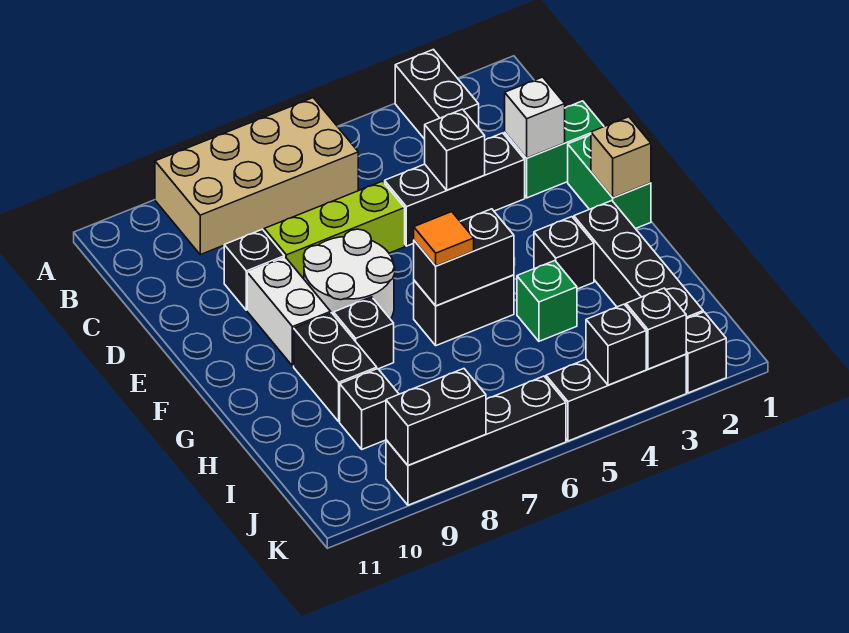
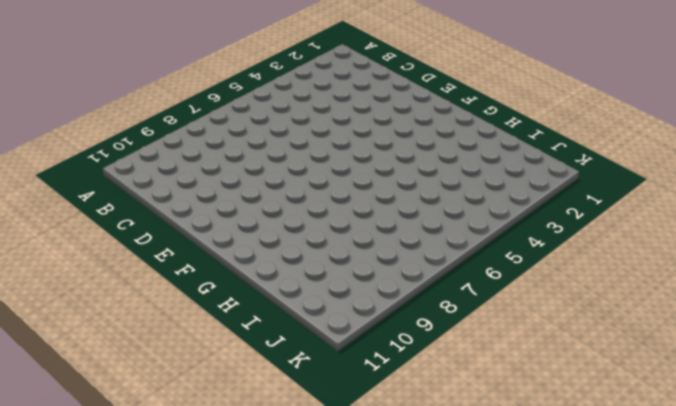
none -> black 1x2 brick [395,50,479,139]
none -> tan 2x4 brick [155,98,358,255]
none -> green 1x2 brick [505,101,604,198]

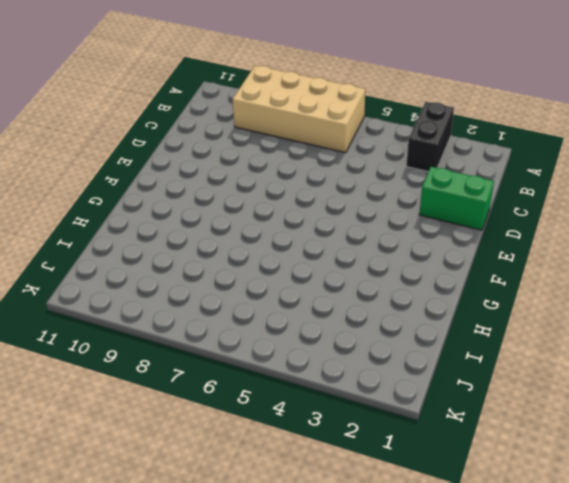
none -> black 1x3 brick [385,133,525,246]
none -> lime 1x3 brick [264,181,405,279]
none -> black 1x1 brick [224,229,284,310]

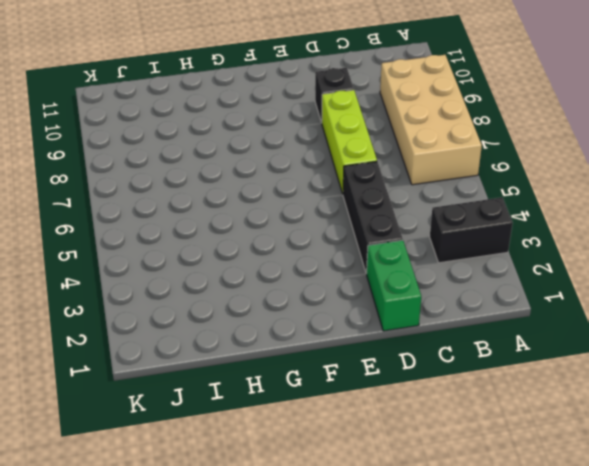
none -> green 1x2 brick [568,134,651,229]
none -> white 2x2 round brick [304,229,395,319]
none -> white 1x2 brick [247,257,331,366]

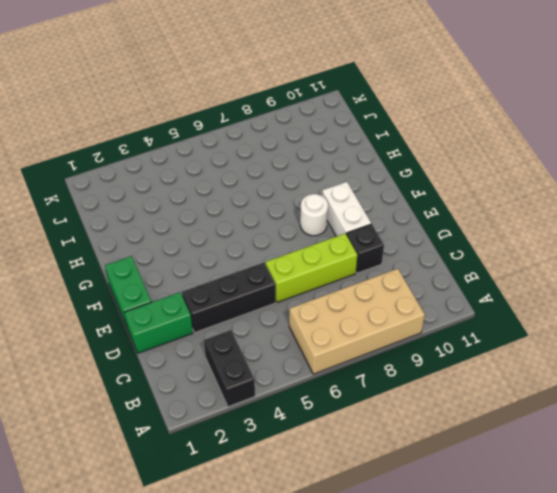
white 1x1 round brick [300,194,328,236] -> white 2x2 round brick [304,229,395,319]
none -> black 1x4 brick [574,201,703,319]
none -> black 1x1 brick [534,217,594,289]
none -> black 1x2 brick [414,275,514,346]

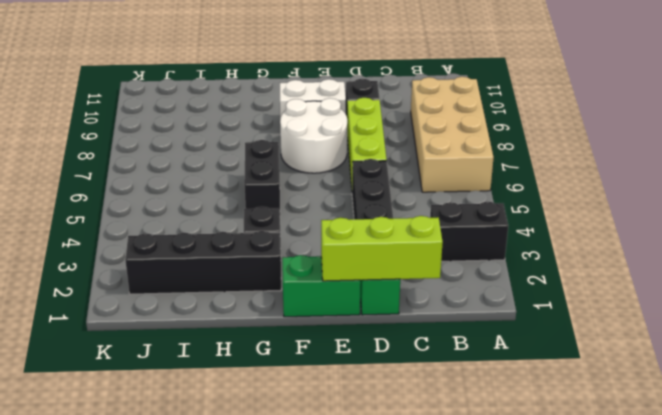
lime 1x3 brick [321,216,443,281] -> none
none -> black 1x1 brick [334,297,394,369]
none -> black 1x2 brick [294,313,377,422]
none -> green 1x1 brick [517,261,577,341]

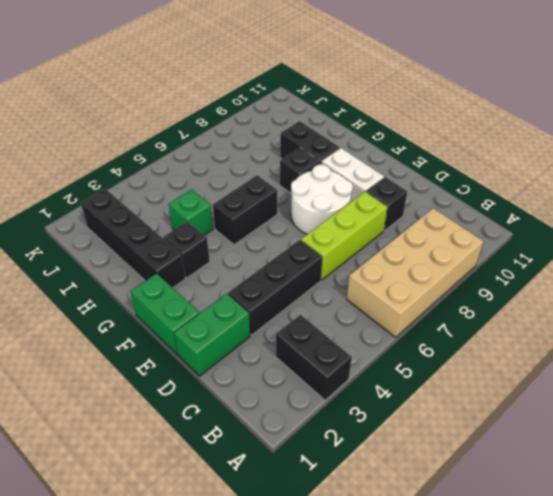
none -> black 1x1 brick [340,369,399,449]
none -> black 1x1 brick [686,312,726,393]
none -> black 1x3 brick [546,354,686,441]

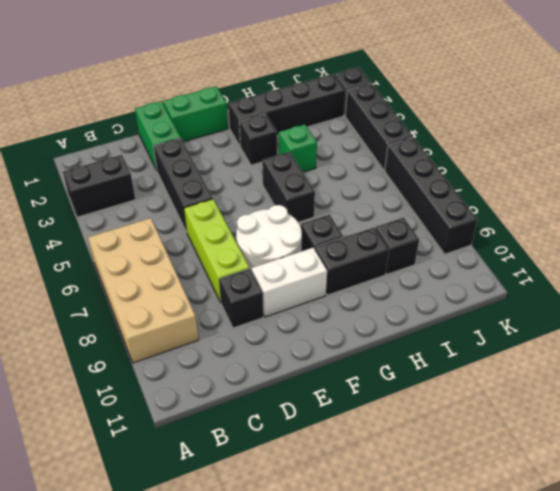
none -> white 1x1 brick [505,77,565,158]
none -> black 1x1 brick [425,109,485,190]
none -> tan 1x1 brick [591,117,651,198]

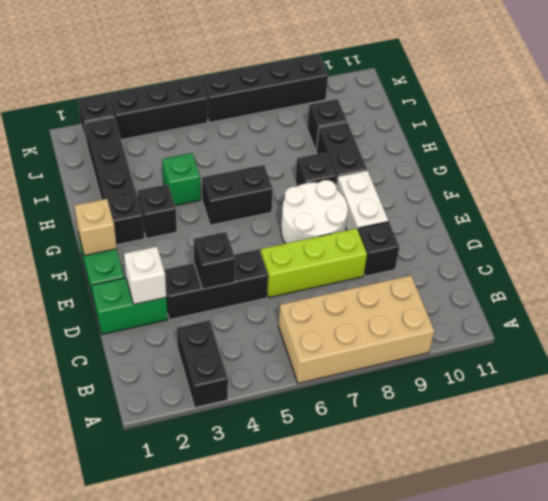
none -> black 1x2 brick [414,209,514,306]
none -> black 1x1 brick [626,288,686,369]
none -> black 1x1 brick [586,304,646,385]

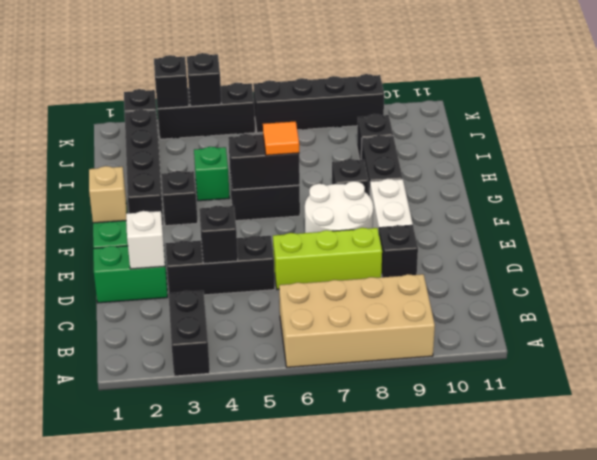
none -> black 1x2 brick [386,369,486,465]

